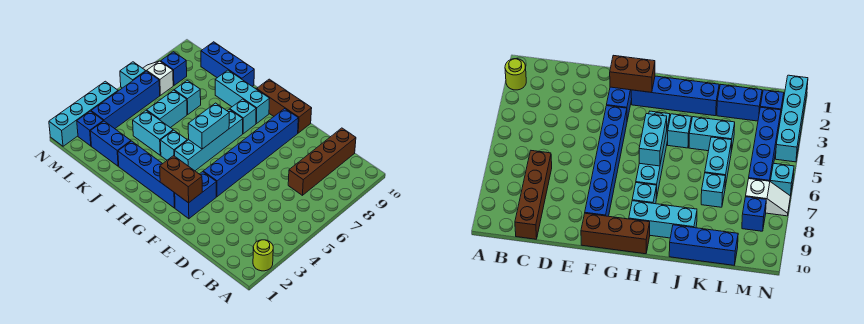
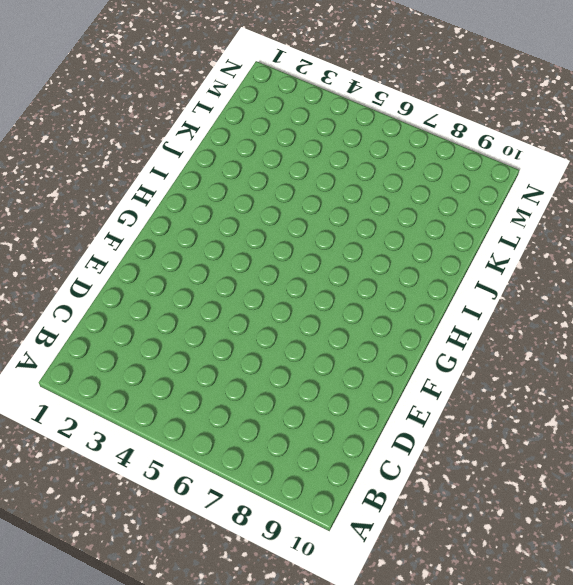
none -> lime 1x1 round brick [253,240,273,271]
none -> brown 1x4 brick [288,128,356,195]
none -> blue 1x2 brick [175,172,216,219]

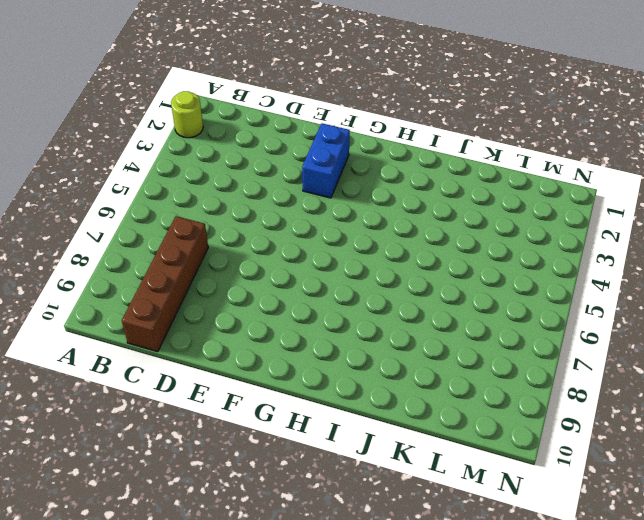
none -> blue 1x6 brick [203,109,298,197]
none -> brown 1x3 brick [257,79,312,133]
none -> blue 1x4 brick [118,141,175,208]

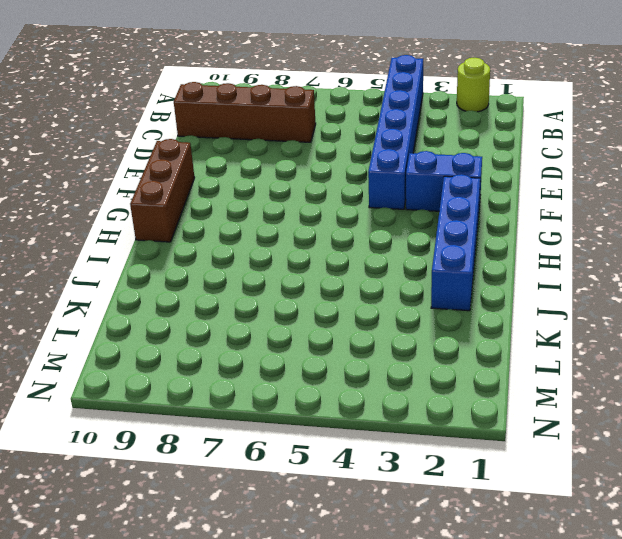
blue 1x6 brick [368,55,423,209] -> blue 1x6 brick turned to [203,109,298,197]
none -> cyan 1x4 brick [175,109,243,171]
none -> cyan 1x1 brick [230,99,256,134]
none -> cyan 1x3 brick [215,70,270,124]

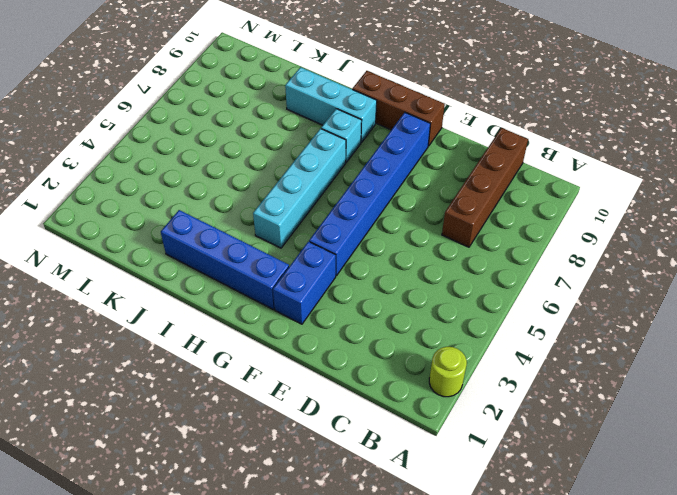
none -> cyan 1x1 brick [160,130,187,160]
none -> cyan 1x2 brick [133,111,173,155]
none -> blue 1x3 brick [201,42,254,86]

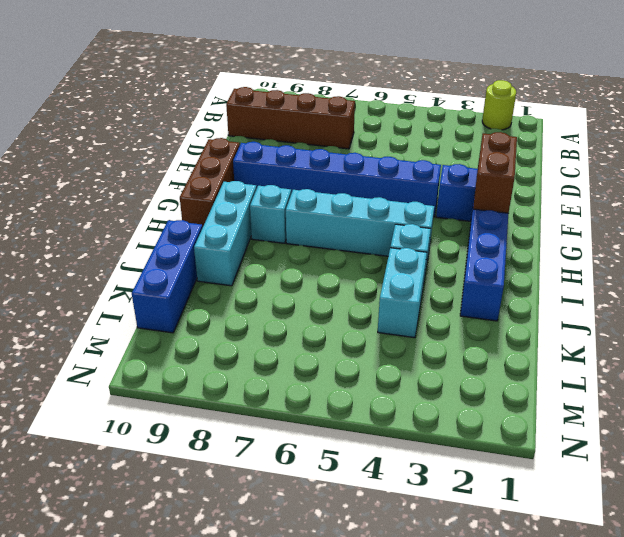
none -> blue 1x2 brick [90,121,131,166]
none -> cyan 1x2 brick [147,90,187,128]
none -> cyan 1x1 brick [174,80,201,114]

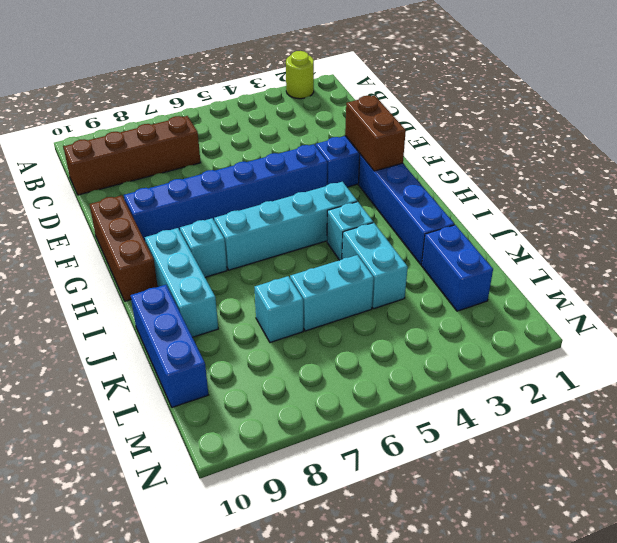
none -> blue 1x1 brick [77,111,103,146]
none -> blue 1x4 brick [91,71,160,129]
none -> white 1x2 slope [143,61,173,95]

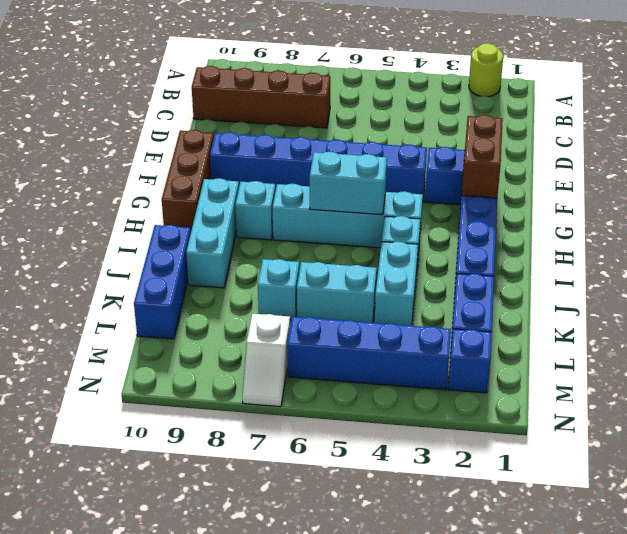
none -> blue 1x1 brick [161,52,187,85]
none -> cyan 1x4 brick [49,81,118,146]
none -> cyan 1x1 brick [120,62,146,88]

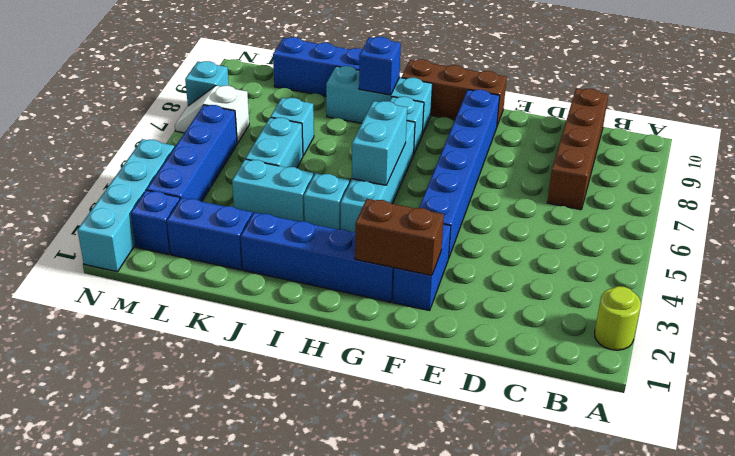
blue 1x1 brick [359,37,401,95] -> blue 1x1 brick moved to [161,52,187,85]
cyan 1x1 brick [185,61,229,106] -> cyan 1x1 brick moved to [120,62,146,88]

